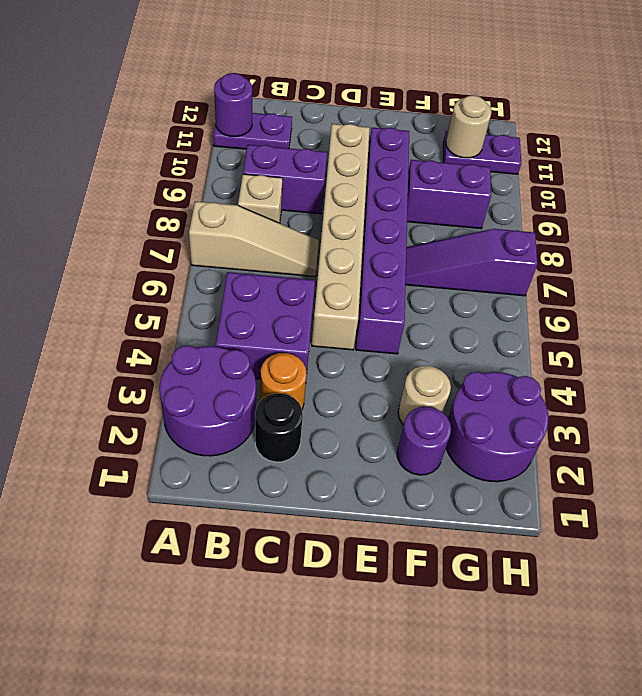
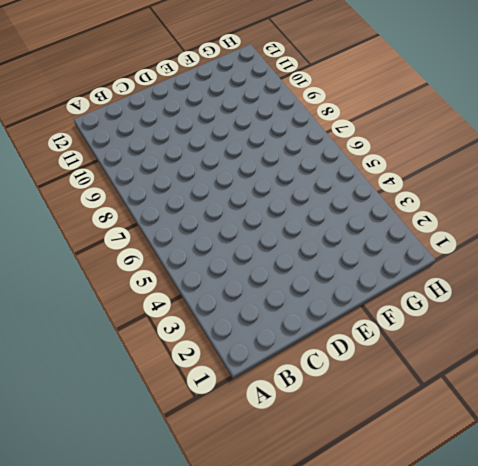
none -> purple 2x2 round brick [160,345,256,456]
none -> tan 1x3 slope [189,201,319,277]
none -> purple 1x2 plate [213,113,292,149]

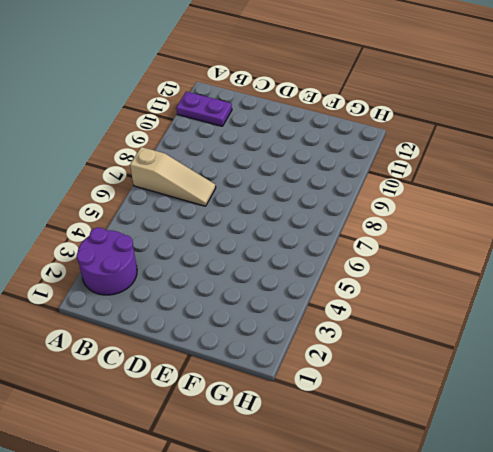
none -> purple 2x2 brick [216,272,315,379]
none -> tan 1x1 brick [238,174,283,223]
none -> purple 1x2 brick [243,145,327,214]

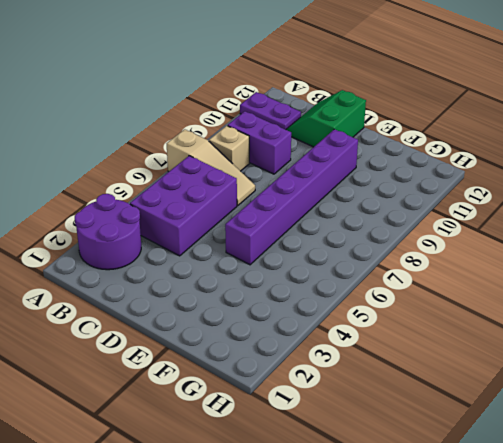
purple 2x3 brick [130,156,237,256] -> purple 2x2 brick [216,272,315,379]
green 2x2 slope [286,90,366,147] -> none
none -> black 1x1 round brick [255,393,303,462]
none -> orange 1x1 round brick [260,353,307,409]
none -> tan 1x6 brick [312,124,370,350]

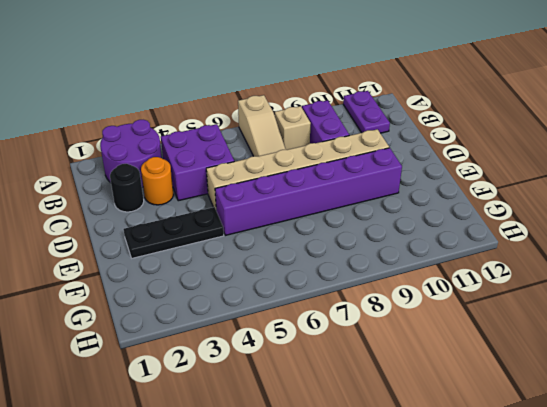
black 1x3 plate [124,207,224,258] -> none
none -> purple 1x1 round brick [397,407,451,475]
none -> tan 1x1 round brick [398,366,451,425]
none -> purple 1x3 slope [405,229,538,296]

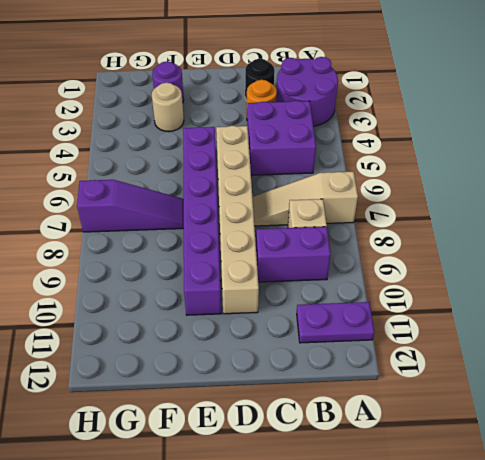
none -> purple 1x2 brick [407,160,491,229]
none -> purple 2x2 round brick [446,372,549,482]
none -> purple 1x2 plate [443,131,521,174]

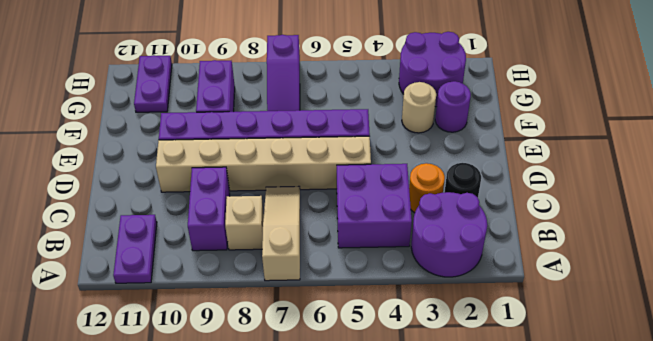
none -> purple 1x1 round brick [214,73,252,136]
none -> tan 1x1 round brick [446,95,492,158]

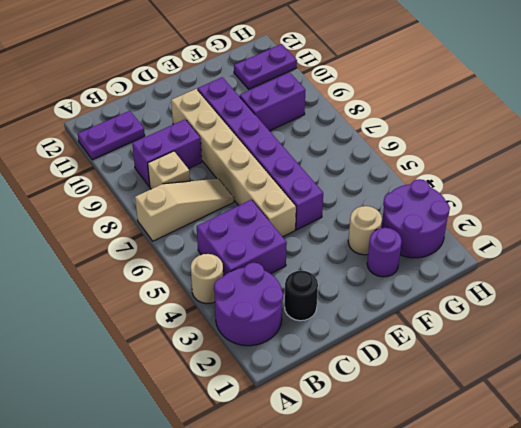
tan 1x1 round brick [191,254,223,304] -> tan 1x1 round brick moved to [446,95,492,158]
none -> orange 1x1 round brick [260,353,307,409]
none -> purple 1x3 slope [405,229,538,296]
none -> purple 1x1 round brick [214,73,252,136]

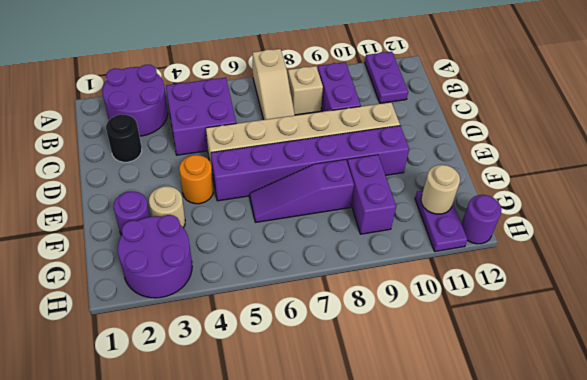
orange 1x1 round brick [179,155,213,204] -> orange 1x1 round brick moved to [260,353,307,409]
purple 1x3 slope [250,160,354,222] -> purple 1x3 slope turned to [405,229,538,296]
purple 1x1 round brick [461,195,502,244] -> purple 1x1 round brick moved to [214,73,252,136]

